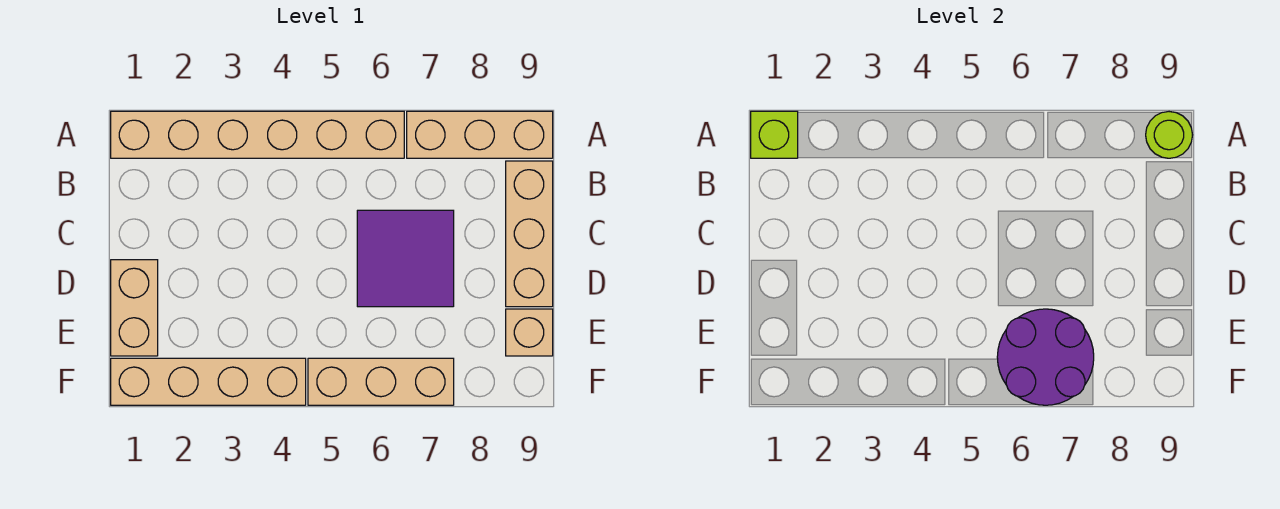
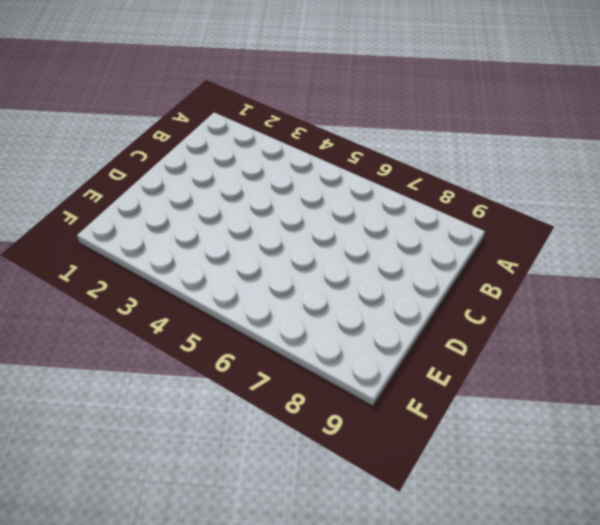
none -> tan 1x6 brick [111,111,404,158]
none -> tan 1x3 brick [407,111,553,158]

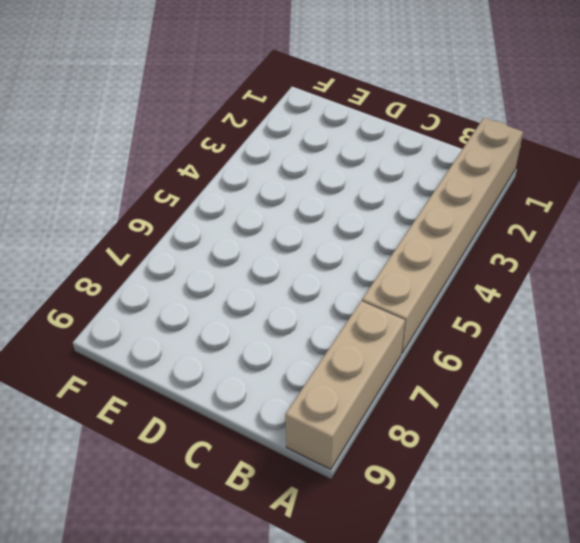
none -> tan 1x3 brick [506,161,553,307]
none -> purple 2x2 tile [357,210,454,307]

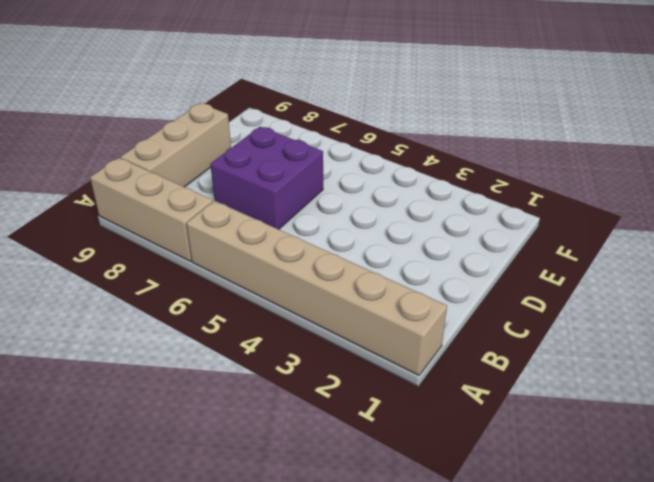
purple 2x2 brick [210,127,323,229] -> purple 2x2 tile [357,210,454,307]
none -> tan 1x2 brick [111,260,158,356]
none -> tan 1x1 brick [506,309,553,356]

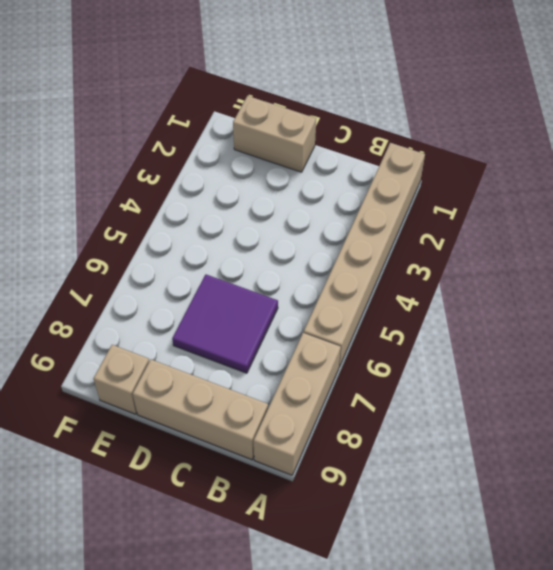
none -> tan 1x4 brick [111,358,306,405]
none -> tan 1x3 brick [308,358,454,405]

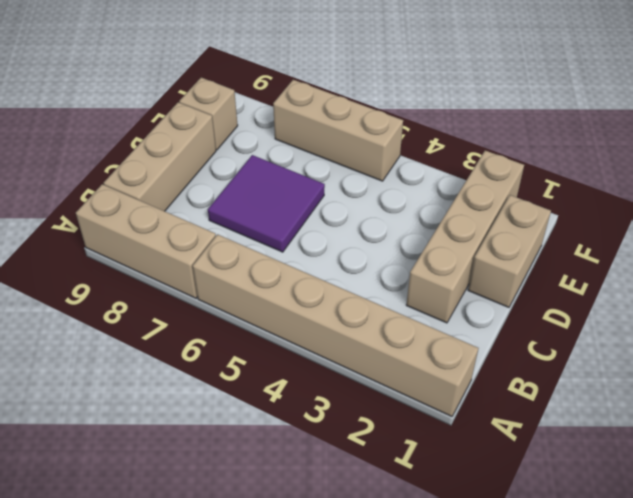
tan 1x4 brick [406,151,524,323] -> tan 1x4 brick turned to [111,358,306,405]
none -> lime 1x1 brick [751,111,798,158]
none -> lime 1x1 round brick [1146,112,1192,158]

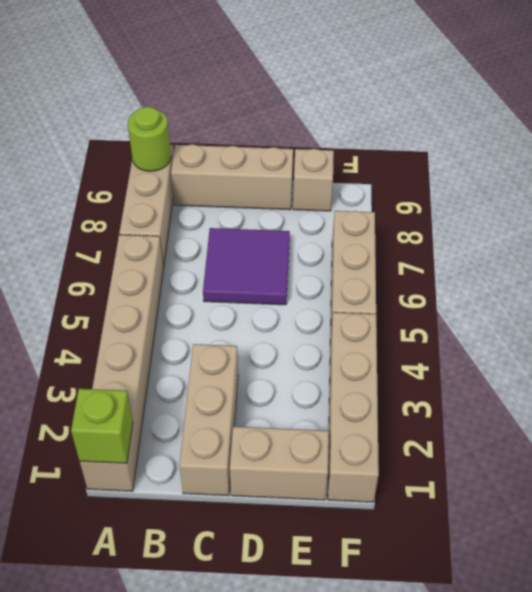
tan 1x3 brick [180,344,238,496] -> none
none -> purple 2x2 round brick [997,309,1094,405]

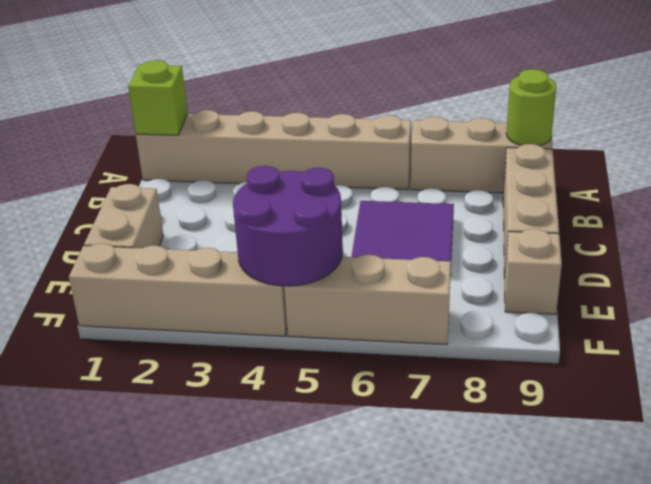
purple 2x2 round brick [233,166,343,286] -> purple 2x2 round brick moved to [997,309,1094,405]

